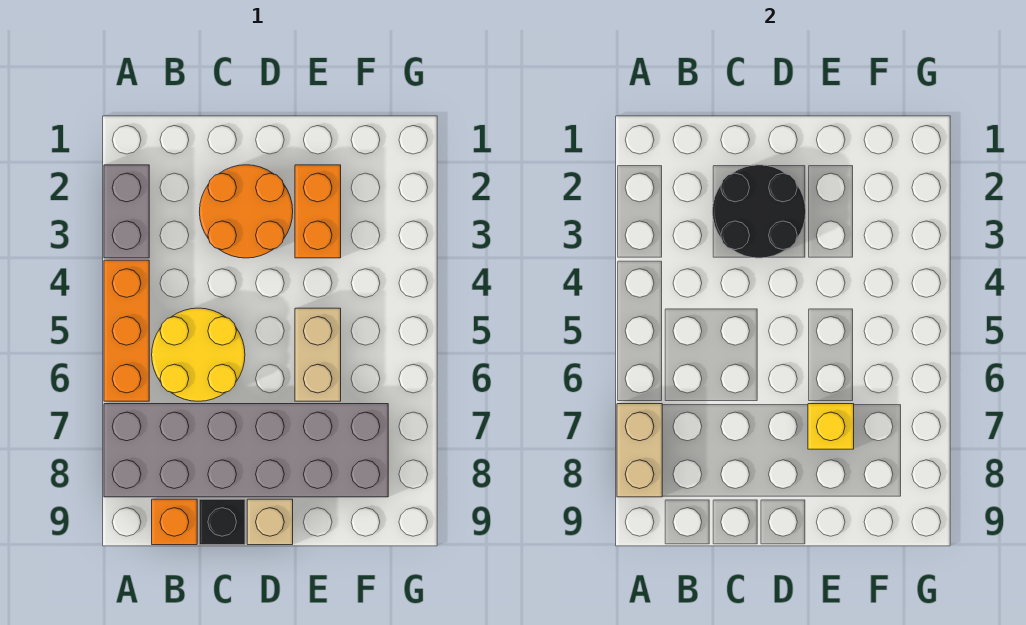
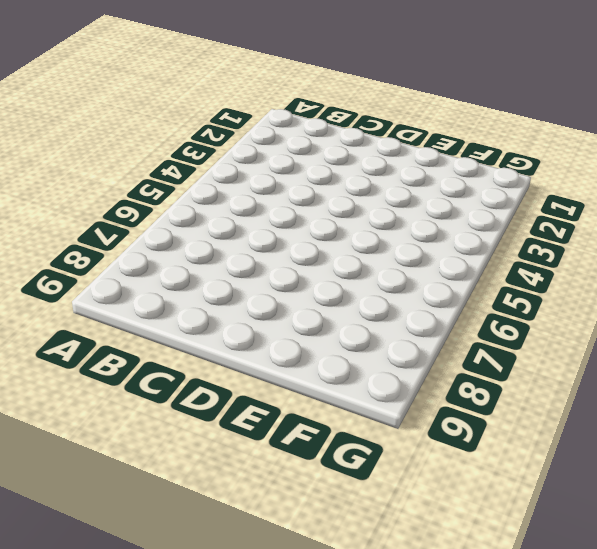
none -> grey 1x2 brick [104,165,149,258]
none -> orange 1x3 brick [104,260,149,401]
none -> grey 2x6 brick [104,404,388,497]

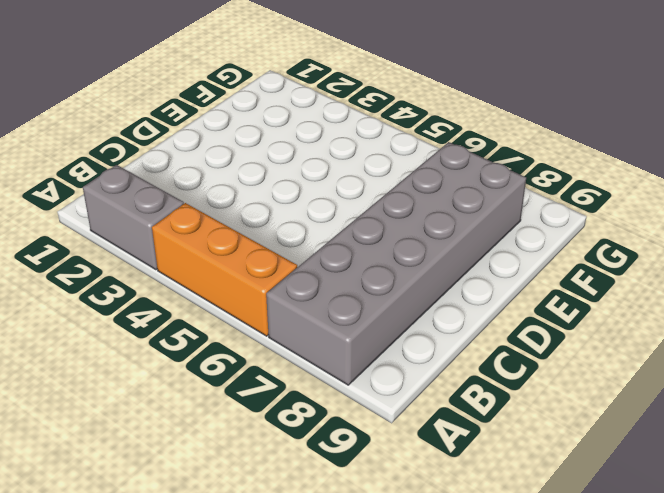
none -> yellow 2x2 round brick [152,308,245,401]
none -> orange 1x1 brick [152,499,197,545]
none -> orange 2x2 round brick [199,165,293,258]

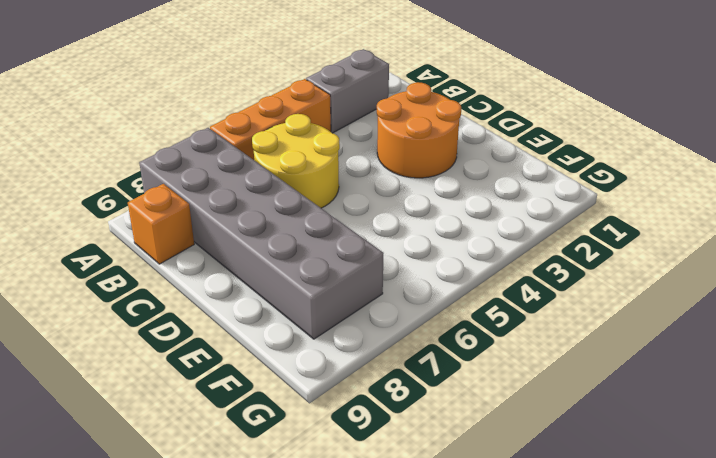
none -> black 1x1 brick [199,499,245,545]
none -> tan 1x1 brick [247,499,293,545]
none -> orange 1x2 brick [295,165,341,258]

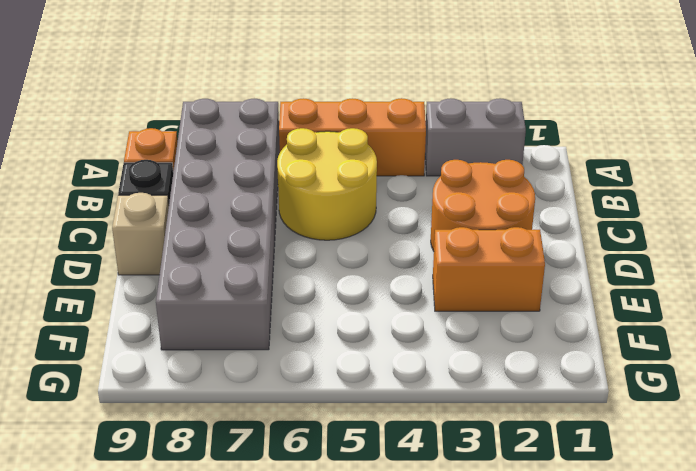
none -> tan 1x2 brick [295,308,341,401]
none -> tan 1x2 brick [617,404,662,497]
none -> black 2x2 round brick [712,165,806,258]

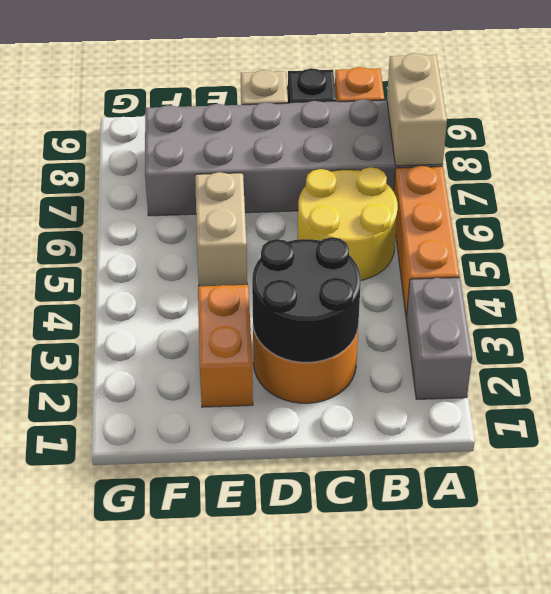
none -> yellow 1x1 brick [808,404,854,449]

